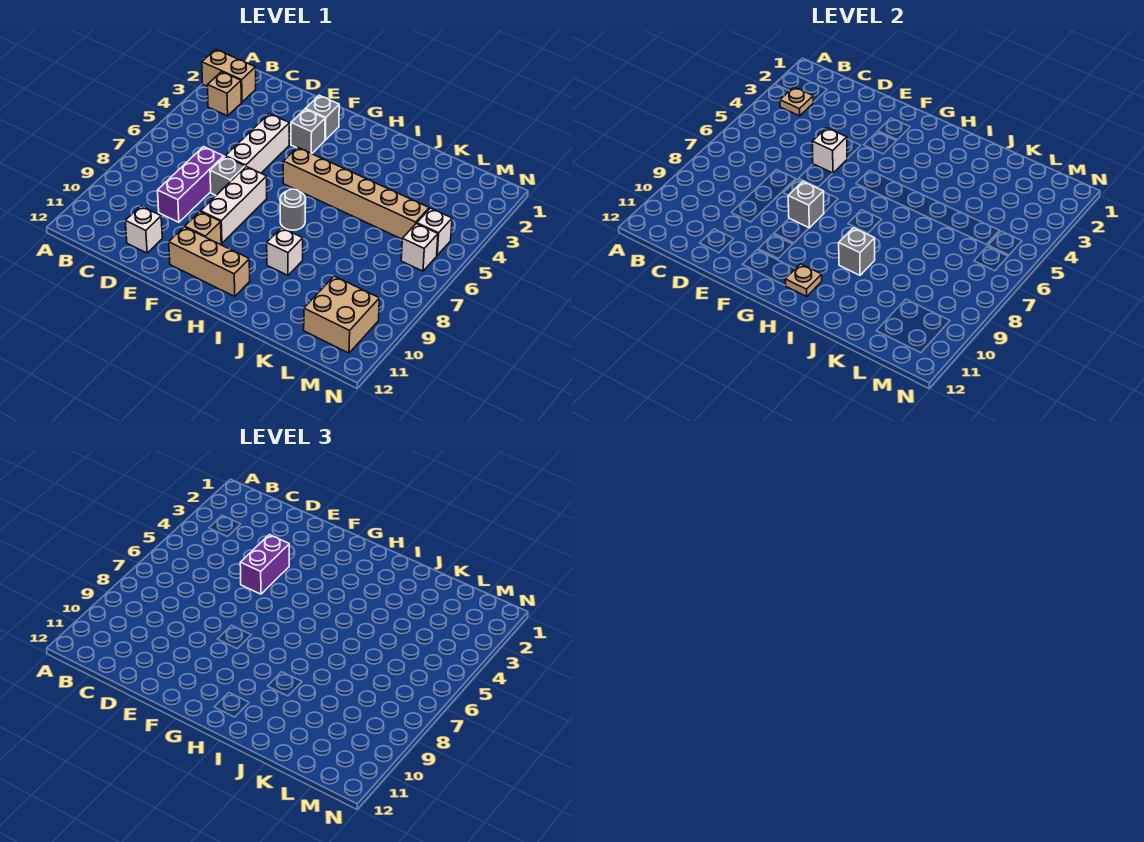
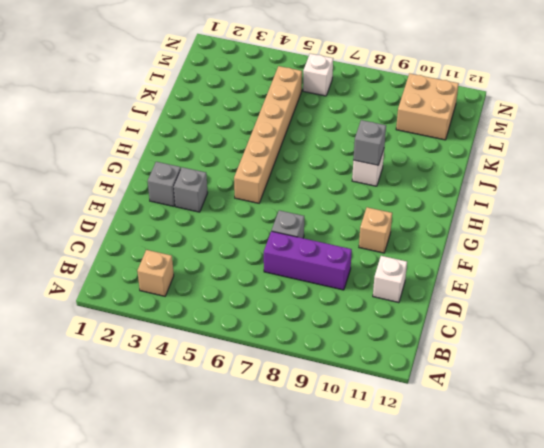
none -> tan 1x2 brick [202,49,256,102]
none -> white 1x3 brick [225,114,289,173]
none -> white 1x3 brick [201,167,267,243]

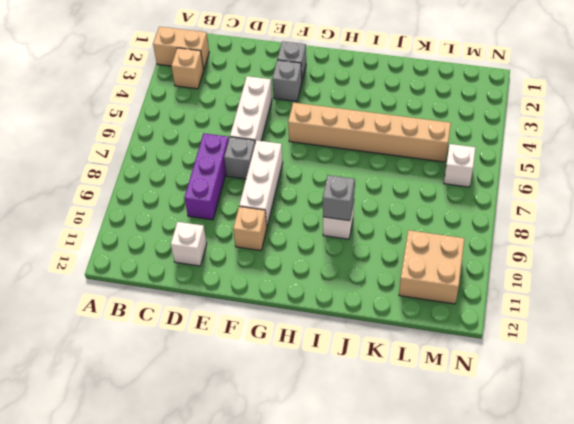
none -> tan 1x3 brick [169,227,250,296]
none -> grey 1x1 round brick [280,189,306,230]
none -> white 1x1 brick [417,208,452,255]

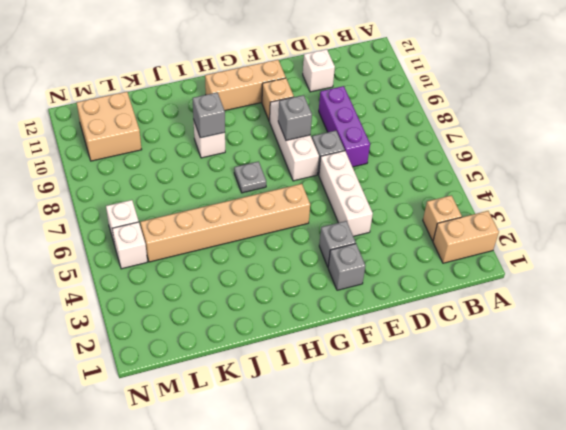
grey 1x1 plate [234,161,266,193] -> grey 1x1 round brick [280,189,306,230]
none -> tan 1x1 plate [780,87,813,116]
none -> white 1x1 brick [812,128,847,173]
none -> tan 1x1 plate [785,264,822,296]

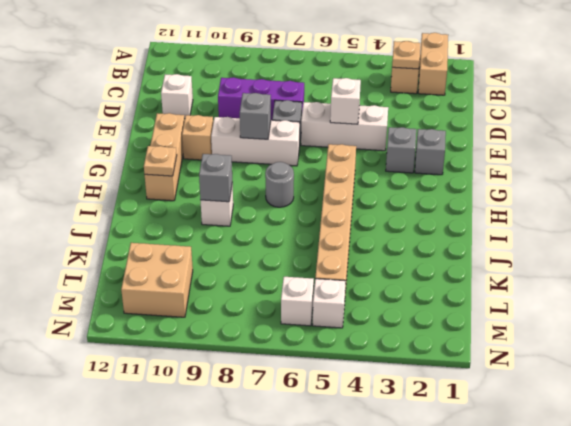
none -> purple 1x2 brick [240,535,289,594]

